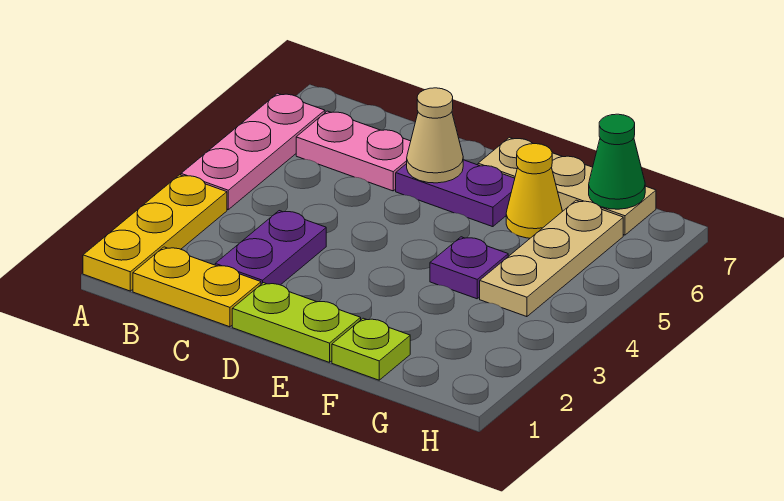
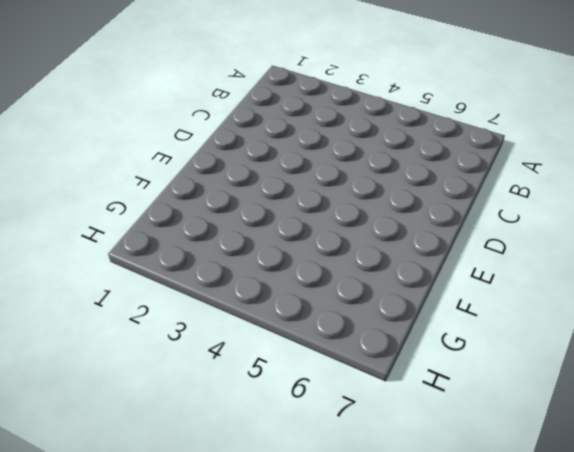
none -> yellow 1x3 plate [83,175,227,291]
none -> pink 1x3 plate [181,93,325,209]
none -> yellow 1x2 plate [133,247,261,327]

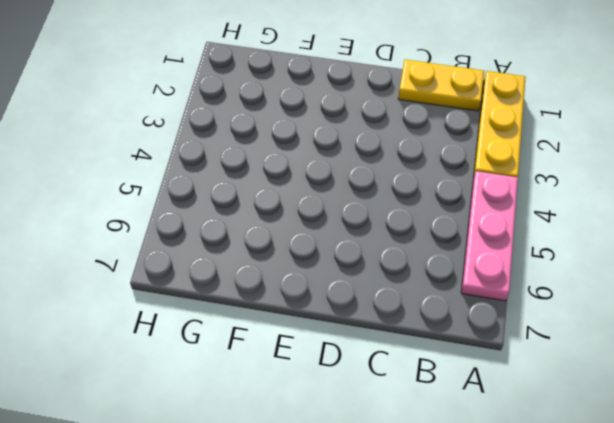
none -> pink 1x2 plate [296,111,411,191]
none -> purple 1x2 plate [215,211,326,285]
none -> lime 1x2 plate [232,283,361,362]

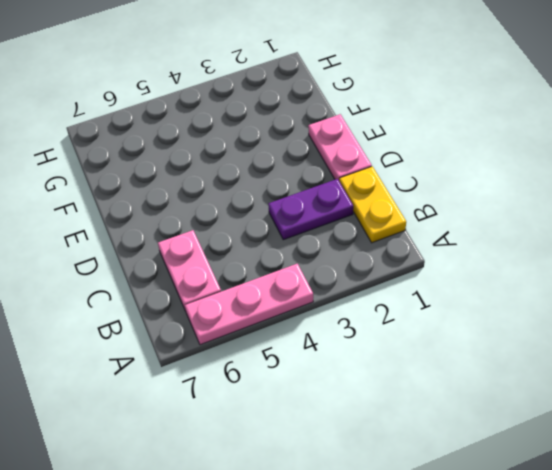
pink 1x2 plate [308,114,372,180] -> lime 1x2 plate [232,283,361,362]
none -> yellow 1x3 plate [83,175,227,291]
none -> purple 1x2 plate [396,160,515,227]
none -> tan 1x3 plate [478,137,656,235]

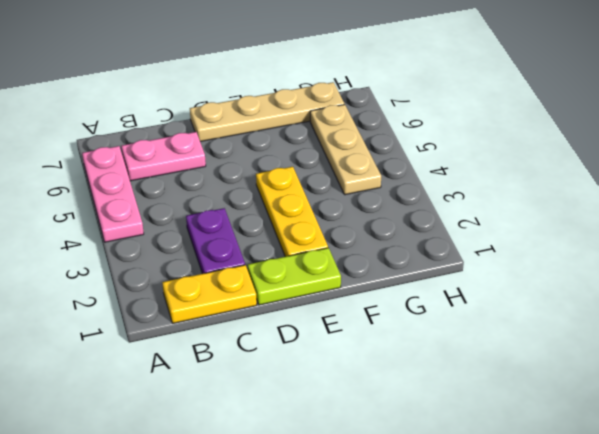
tan 1x4 plate [190,82,344,142] -> tan 1x3 plate [478,137,656,235]
yellow 1x3 plate [256,167,328,257] -> yellow 1x3 plate moved to [83,175,227,291]
none -> purple 1x2 plate [396,160,515,227]
none -> lime 1x1 plate [332,318,410,380]
none -> purple 1x1 plate [430,237,508,299]

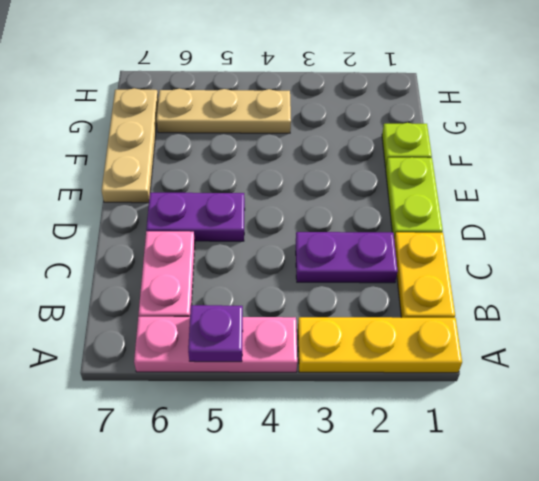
purple 1x1 plate [188,305,243,362] -> purple 1x1 plate moved to [430,237,508,299]
purple 1x2 plate [146,193,245,241] -> purple 1x2 plate turned to [396,160,515,227]
none -> yellow 1x1 cone [506,144,562,238]
none -> tan 1x1 cone [407,88,463,183]
none -> green 1x1 cone [589,114,645,209]

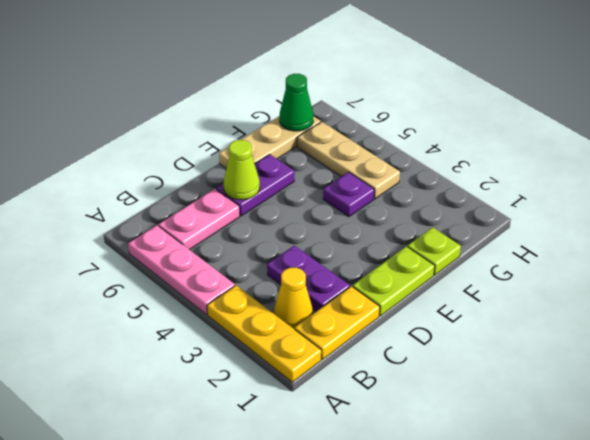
yellow 1x1 cone [274,268,313,329] -> yellow 1x1 cone moved to [506,144,562,238]
lime 1x1 cone [224,140,260,200] -> tan 1x1 cone [407,88,463,183]

